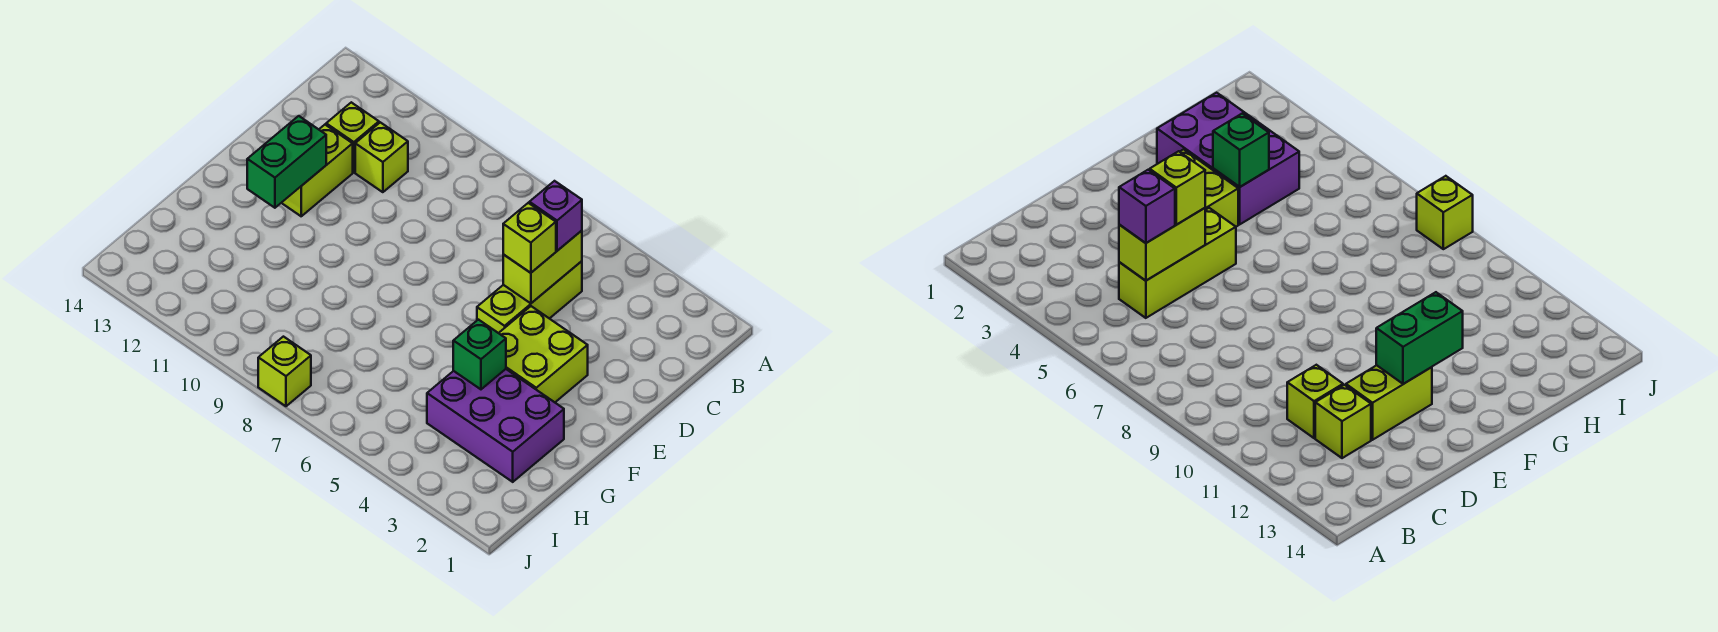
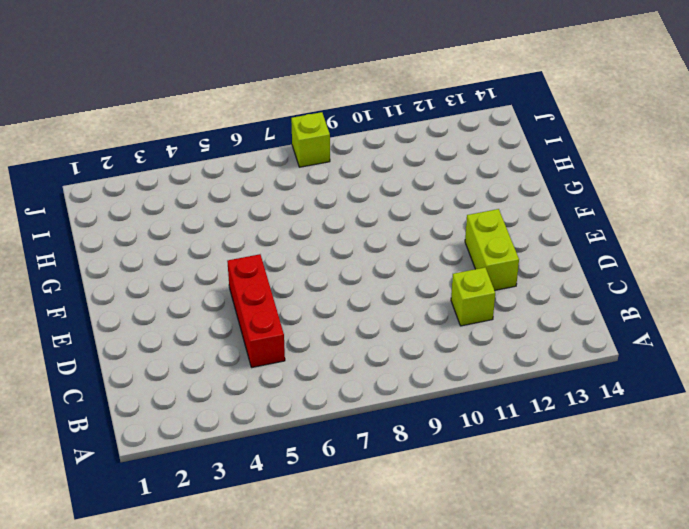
red 1x3 brick [227,254,285,367] -> lime 1x3 brick [477,261,582,333]
none -> lime 1x1 brick [326,102,379,172]
none -> lime 2x2 brick [499,306,588,402]
none -> purple 2x3 brick [427,369,564,482]

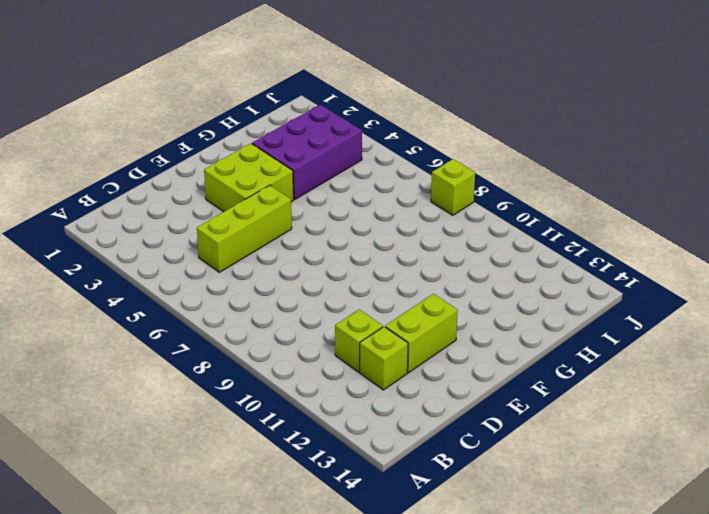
purple 2x3 brick [252,105,362,199] -> purple 2x3 brick turned to [427,369,564,482]
none -> lime 1x2 brick [503,231,582,303]
none -> green 1x2 brick [247,116,326,208]
none -> green 1x1 brick [453,320,506,389]

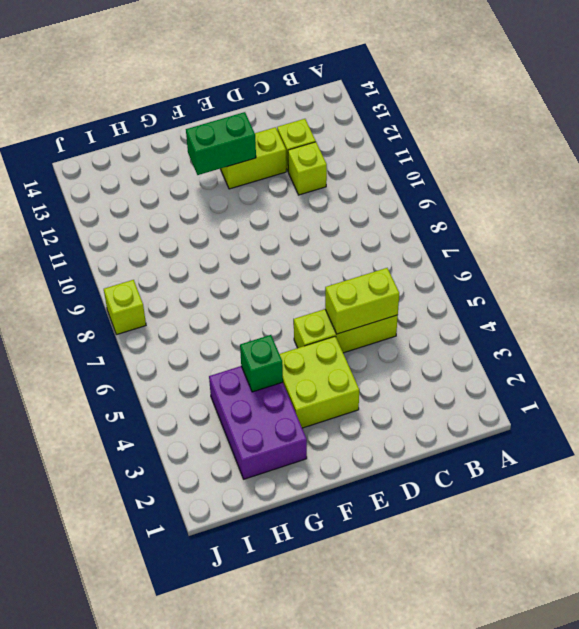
none -> purple 1x1 brick [529,181,582,251]
none -> lime 1x1 brick [503,203,556,273]

